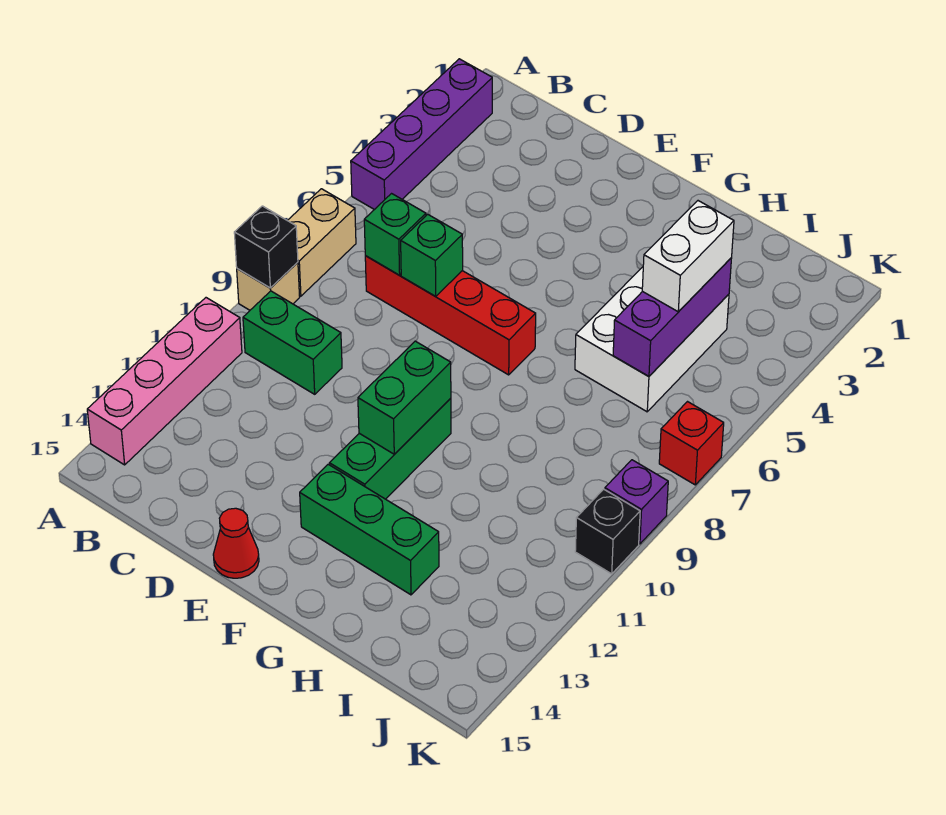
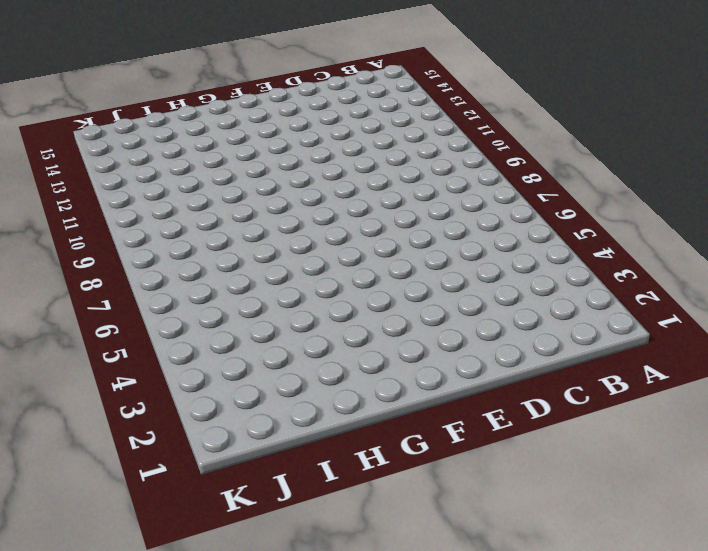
none -> purple 1x4 brick [351,59,492,210]
none -> tan 1x2 brick [287,189,356,296]
none -> tan 1x1 brick [237,262,300,310]

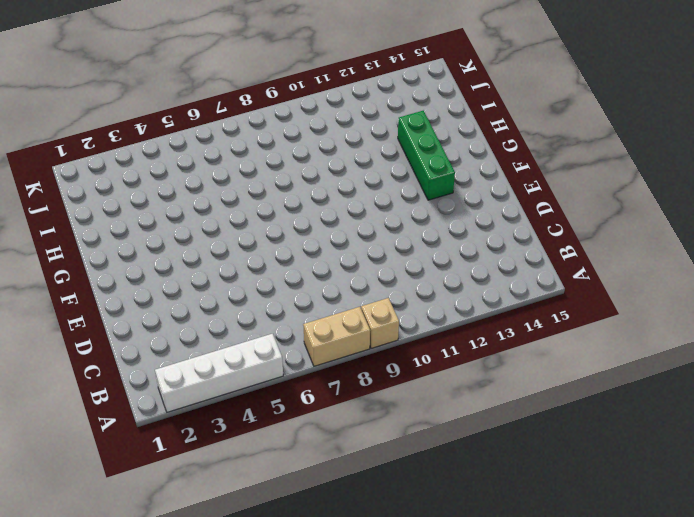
white 1x4 brick [155,334,283,412] -> purple 1x4 brick [351,59,492,210]
none -> pink 1x4 brick [87,298,242,465]
none -> green 1x2 brick [243,291,342,394]
none -> red 1x4 brick [365,256,536,375]

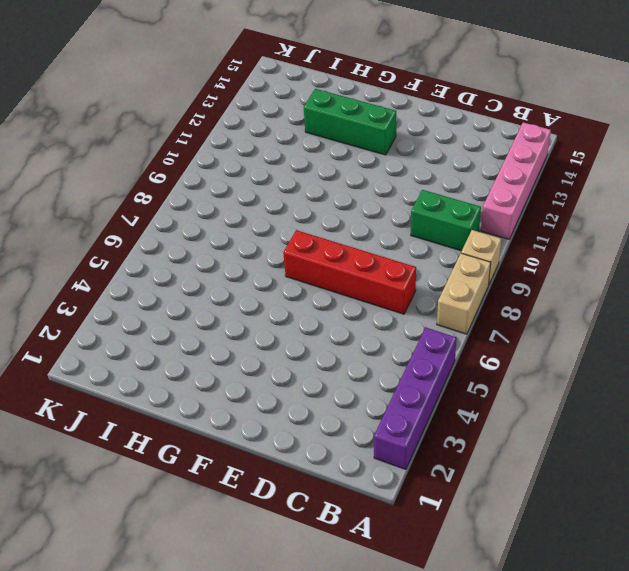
none -> red 1x1 cone [213,508,259,578]
none -> green 1x3 brick [330,398,451,499]
none -> white 2x3 brick [575,267,729,412]

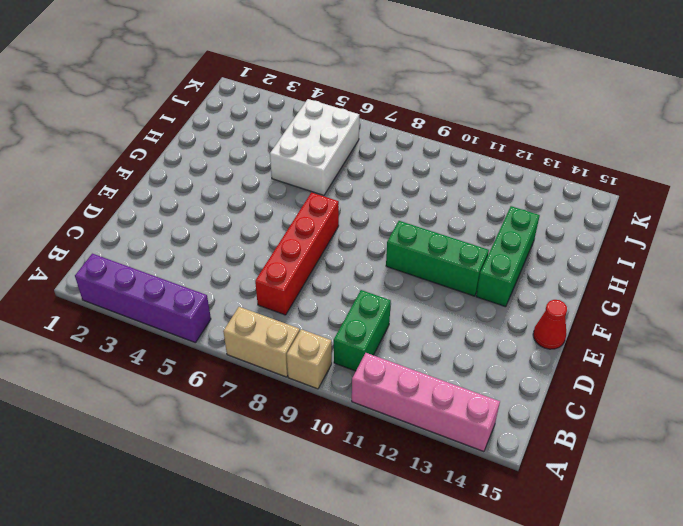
white 2x3 brick [270,99,359,195] -> white 2x3 brick turned to [575,267,729,412]
none -> red 1x1 brick [659,402,724,485]
none -> purple 1x1 brick [605,460,668,544]
none -> black 1x1 brick [575,489,640,574]

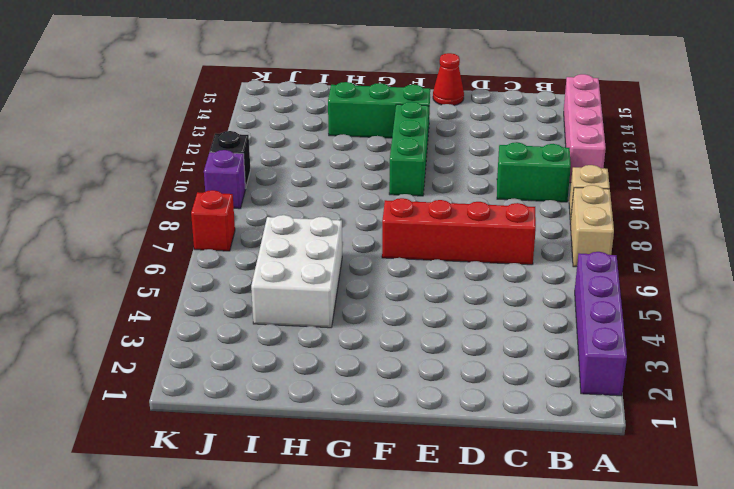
none -> black 1x1 brick [234,206,298,288]
none -> green 1x1 brick [364,194,426,275]
none -> green 1x1 brick [401,214,463,296]

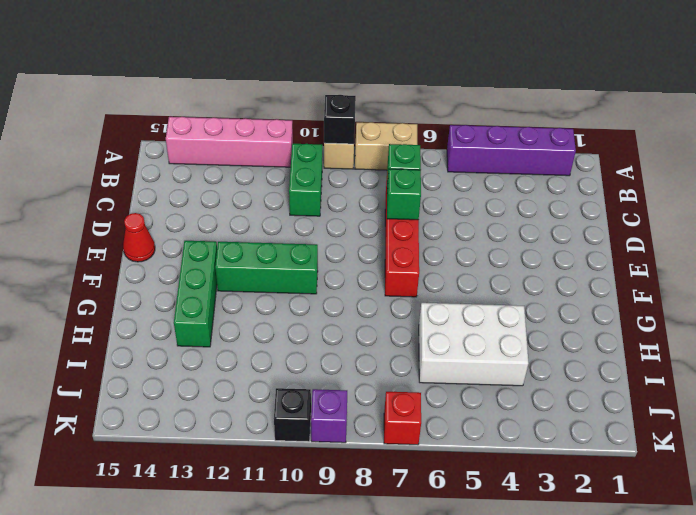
none -> green 1x2 brick [358,341,451,454]
none -> purple 1x3 brick [613,258,732,376]
none -> white 1x2 brick [642,201,734,312]

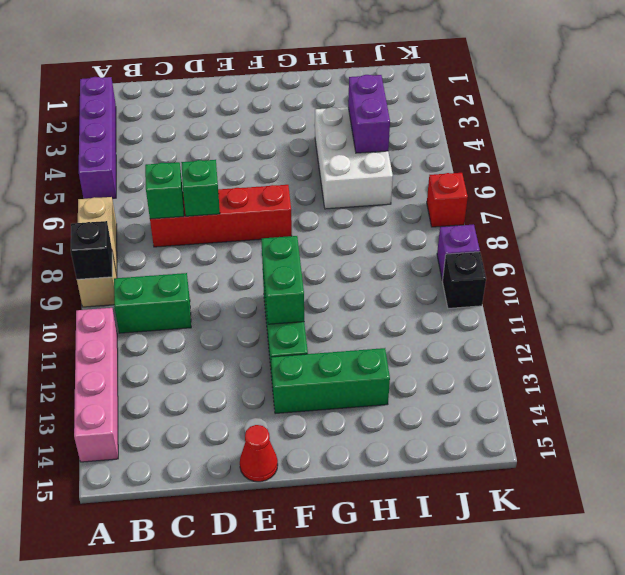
purple 1x2 brick [348,75,390,153] -> purple 1x3 brick [613,258,732,376]
none -> white 1x2 brick [642,201,734,312]

